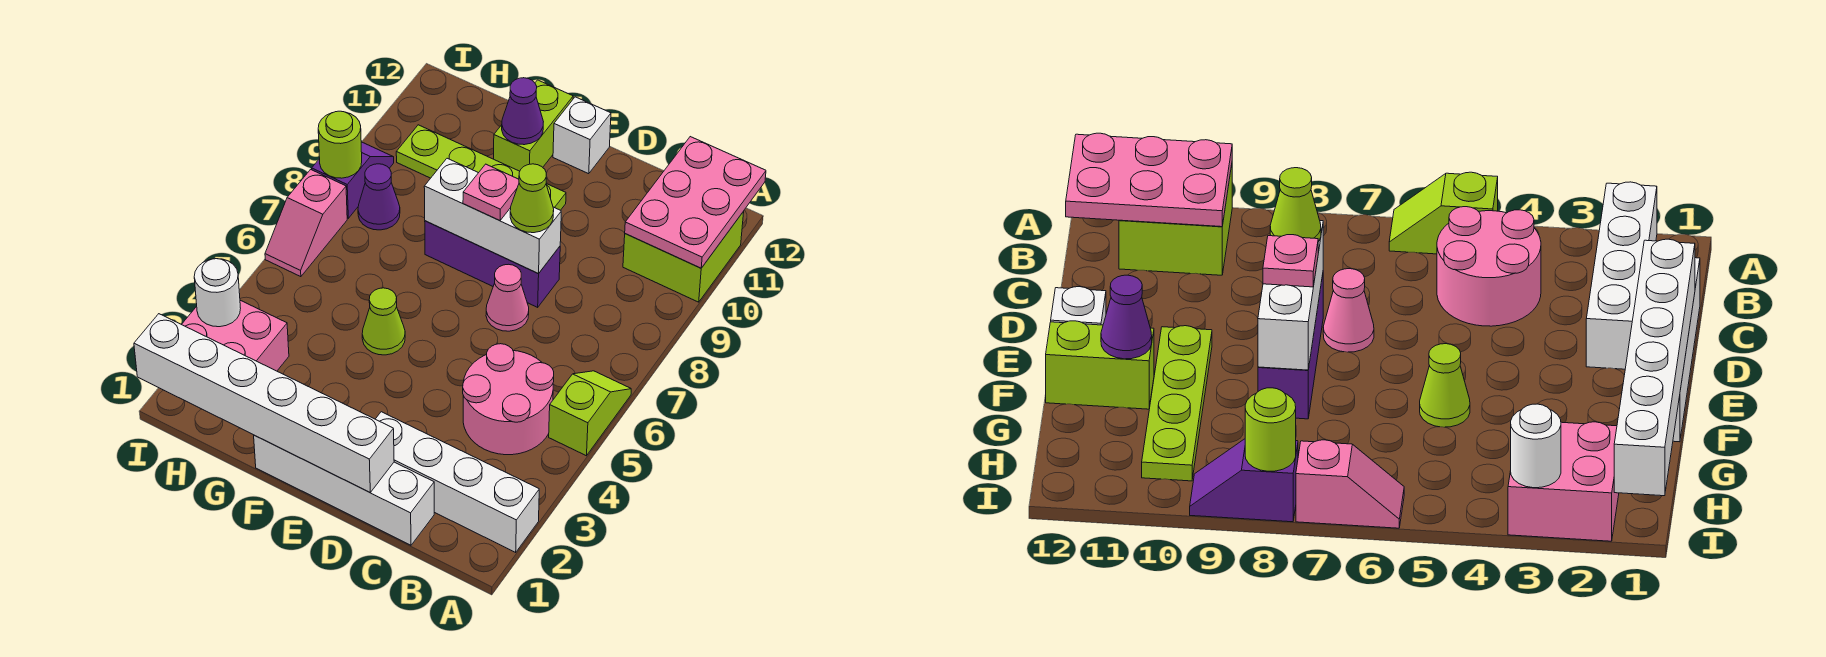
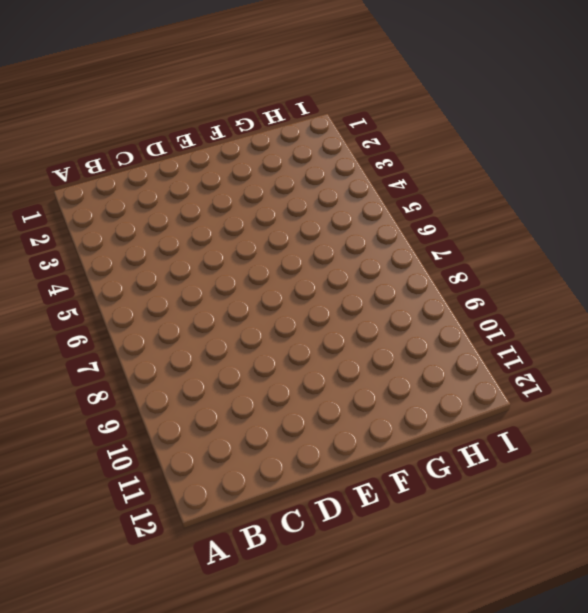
none -> white 1x4 brick [376,412,539,552]
none -> lime 1x2 slope [549,371,631,456]
none -> lime 2x2 brick [623,211,744,302]

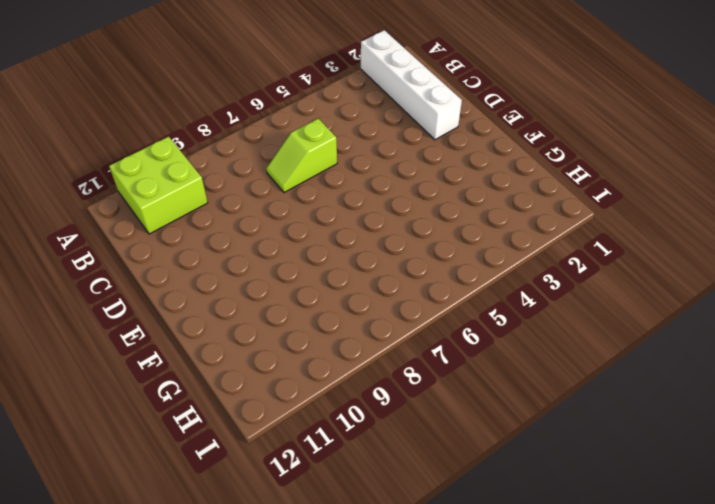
lime 1x2 slope [266,119,337,193] -> lime 1x2 slope moved to [549,371,631,456]
none -> pink 2x2 round brick [463,344,554,455]
none -> white 1x4 brick [254,435,434,545]
none -> pink 1x1 cone [486,264,529,331]

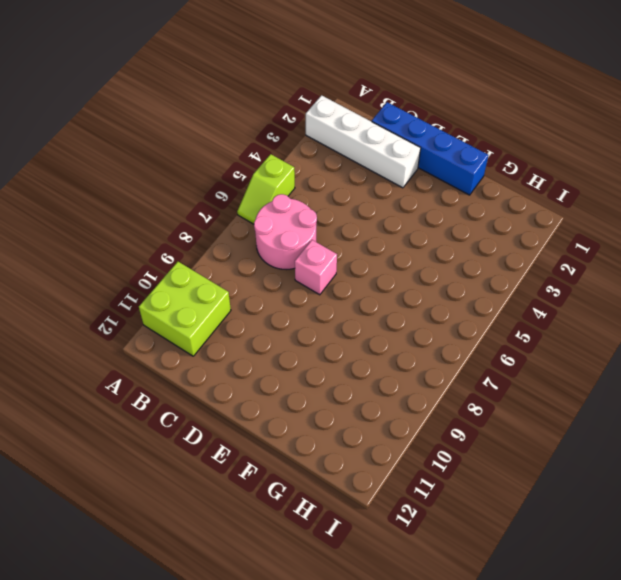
pink 2x2 round brick [254,194,317,269] -> pink 2x2 round brick moved to [463,344,554,455]
blue 1x4 brick [372,102,488,195] -> white 1x4 brick [254,435,434,545]
pink 1x1 brick [295,240,337,295] -> pink 1x1 cone [486,264,529,331]
none -> purple 1x3 brick [425,221,560,307]
none -> lime 1x4 plate [396,125,566,210]
none -> white 1x1 brick [553,97,611,174]

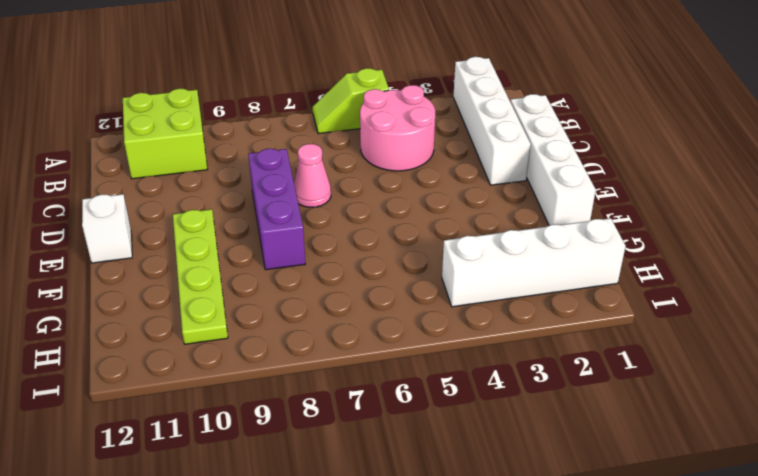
white 1x4 brick [442,218,626,307] -> pink 2x2 brick [182,300,289,371]
none -> lime 1x1 cone [362,288,405,355]
none -> lime 1x2 brick [494,80,573,171]
none -> purple 1x1 cone [358,164,400,230]

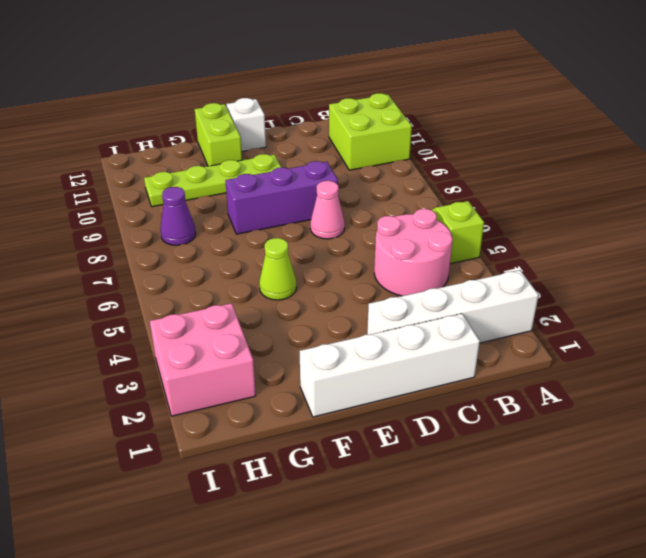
none -> pink 1x2 slope [265,169,347,277]
none -> purple 1x2 slope [312,142,394,218]
none -> pink 2x3 plate [625,137,766,268]

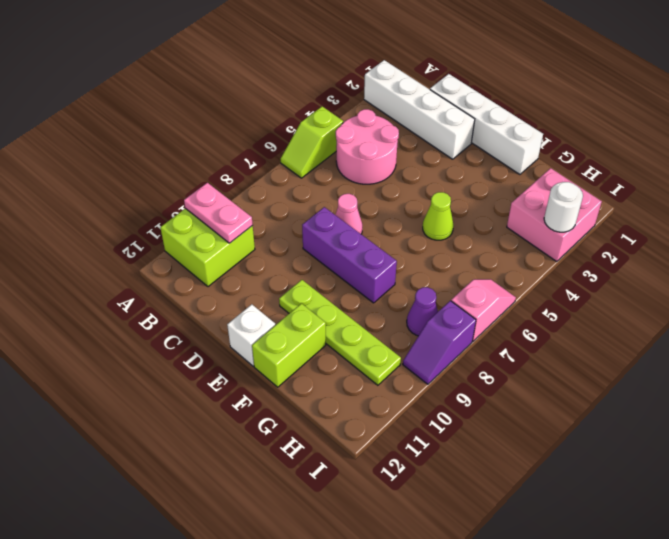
pink 1x2 plate [184,183,253,243] -> pink 2x3 plate [625,137,766,268]
none -> white 1x6 brick [134,314,394,492]
none -> white 1x3 brick [424,158,561,274]
none -> purple 1x1 cone [502,78,543,145]

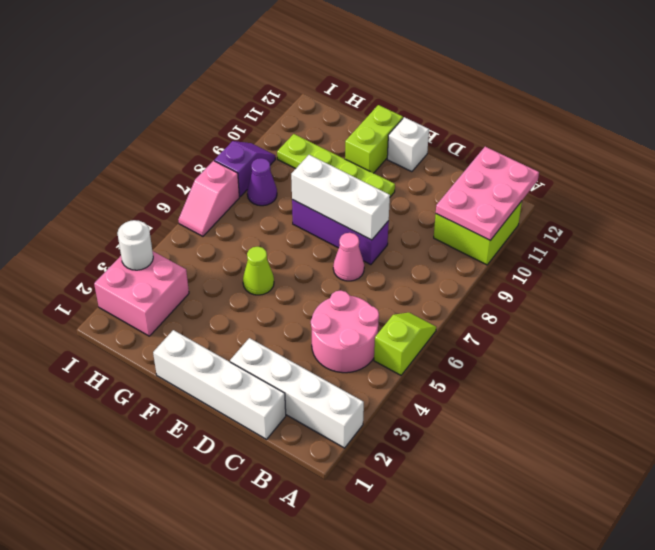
none -> white 1x6 brick [134,314,394,492]
none -> purple 1x1 cone [502,78,543,145]
none -> lime 1x1 round brick [318,111,362,178]

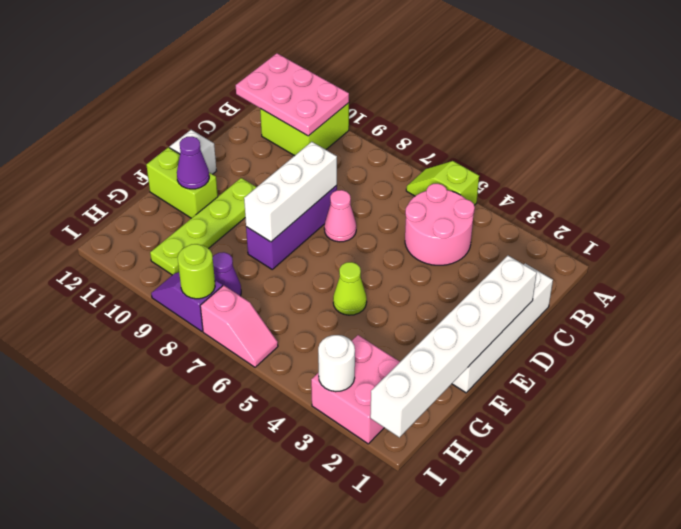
none -> white 1x4 brick [376,412,539,552]
none -> lime 1x1 cone [510,164,554,233]
none -> pink 1x1 plate [463,164,519,221]

